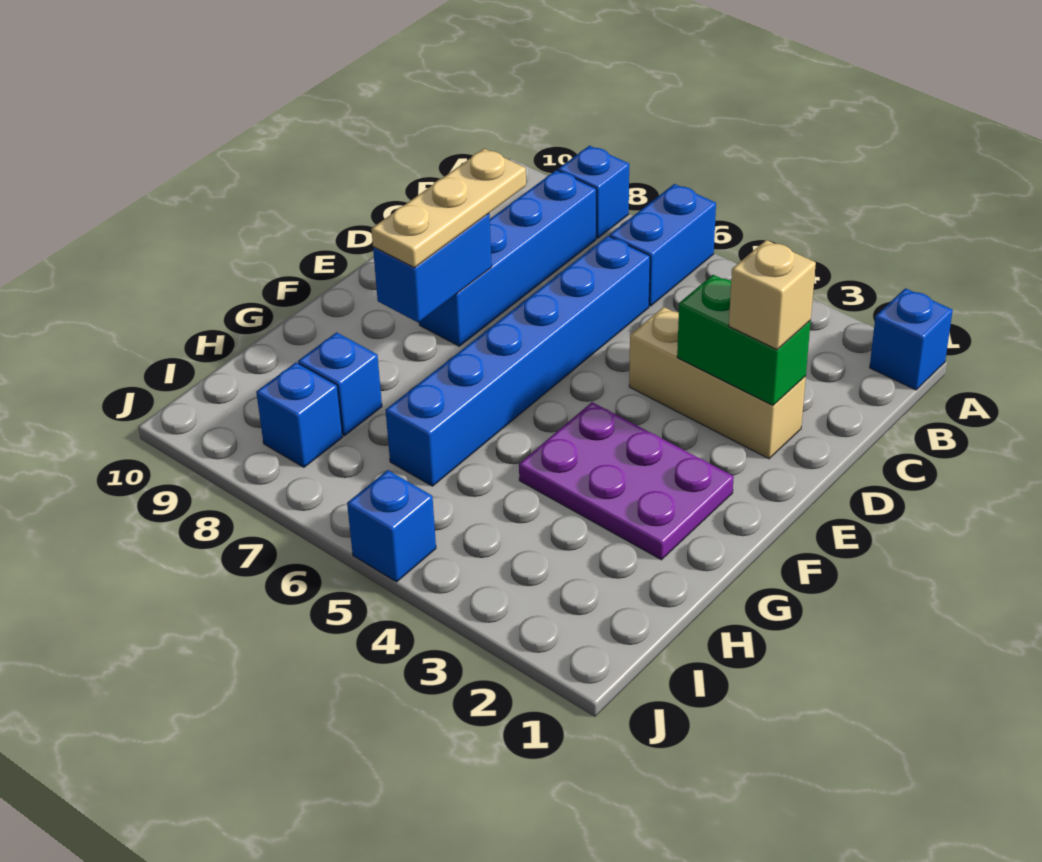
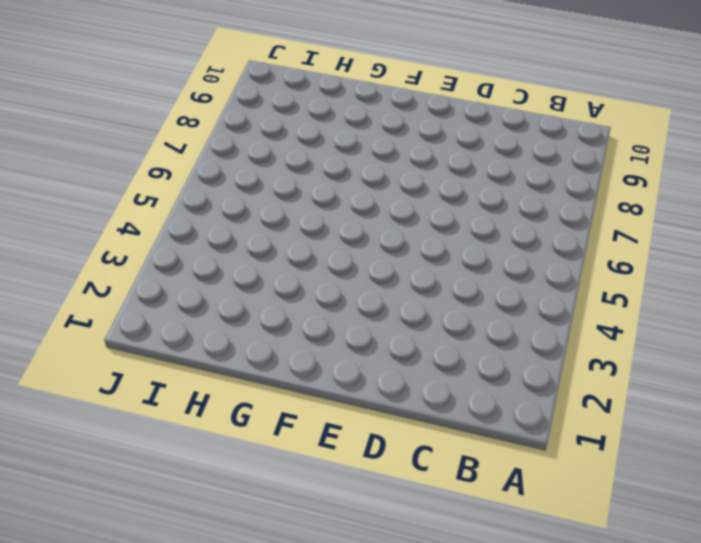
none -> blue 1x1 brick [870,288,953,390]
none -> blue 1x2 brick [609,184,716,306]
none -> blue 1x1 brick [558,146,629,238]

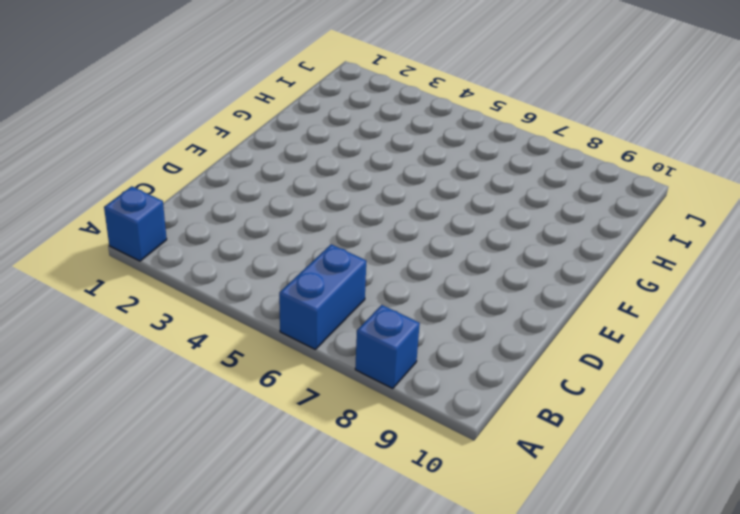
none -> blue 1x4 brick [419,170,596,346]
none -> blue 1x6 brick [386,236,650,486]
none -> tan 1x3 brick [629,307,806,459]

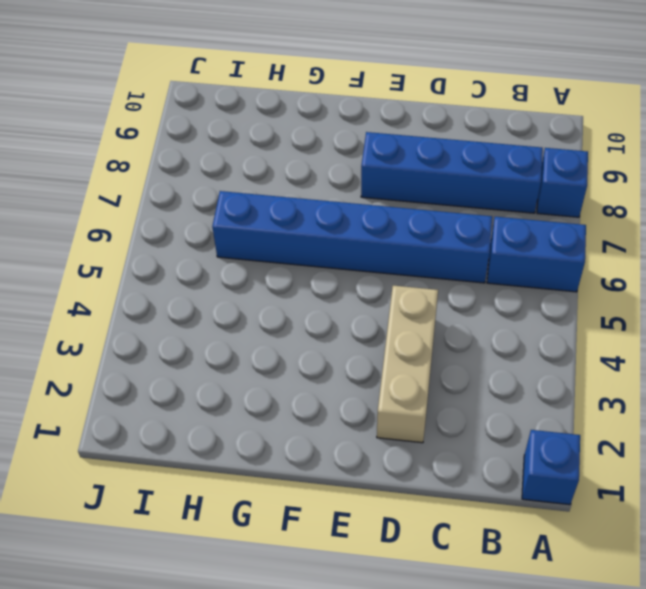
none -> purple 2x3 plate [519,402,734,560]
none -> blue 1x1 brick [298,332,382,436]
none -> blue 1x1 brick [256,362,343,467]

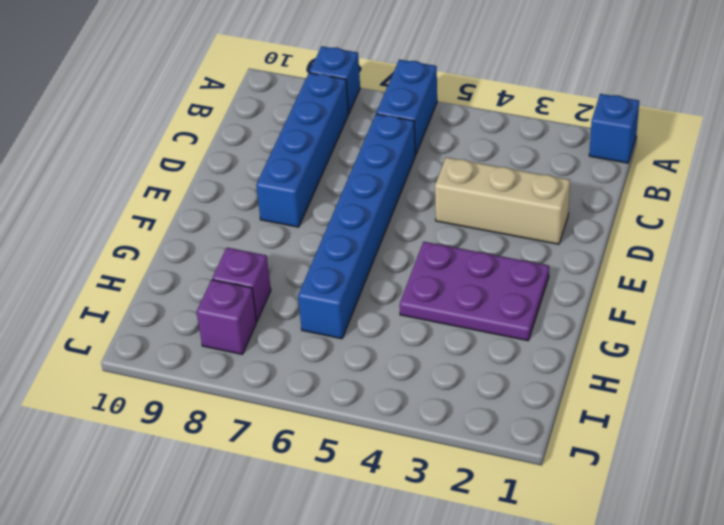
purple 1x1 brick [212,248,271,321] -> blue 1x1 brick [298,332,382,436]
purple 1x1 brick [197,280,257,354] -> blue 1x1 brick [256,362,343,467]
none -> blue 1x1 brick [347,470,436,582]
none -> green 1x2 brick [677,275,811,405]
none -> blue 1x2 brick [373,214,492,323]

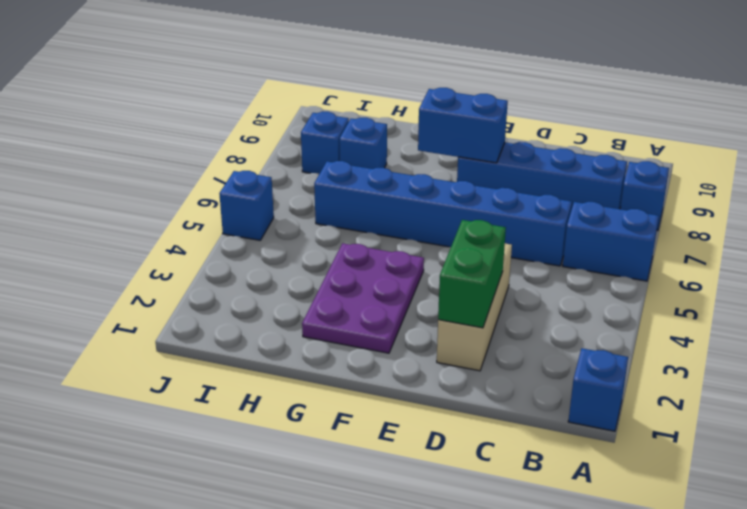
none -> tan 1x1 brick [729,240,816,349]
none -> tan 1x3 plate [371,149,526,268]

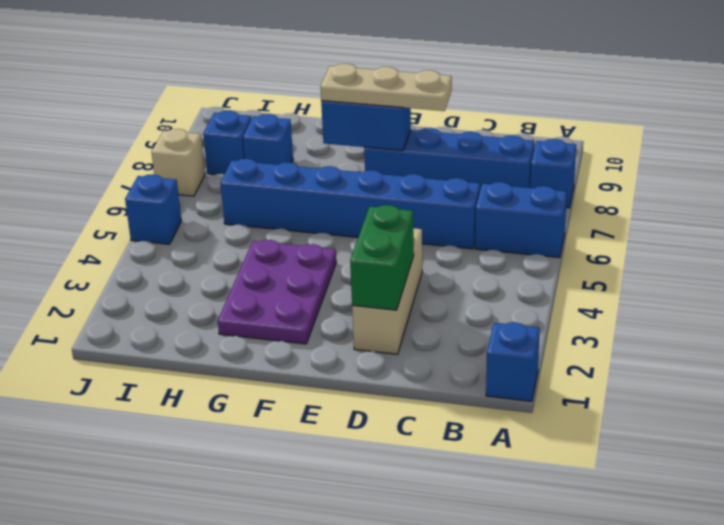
tan 1x1 brick [152,129,205,196] -> tan 1x1 brick moved to [729,240,816,349]

